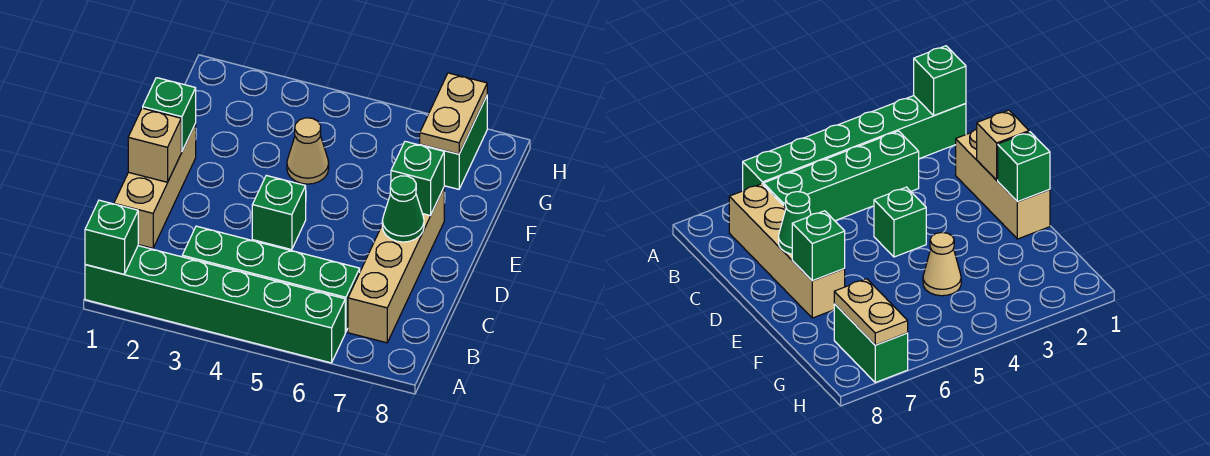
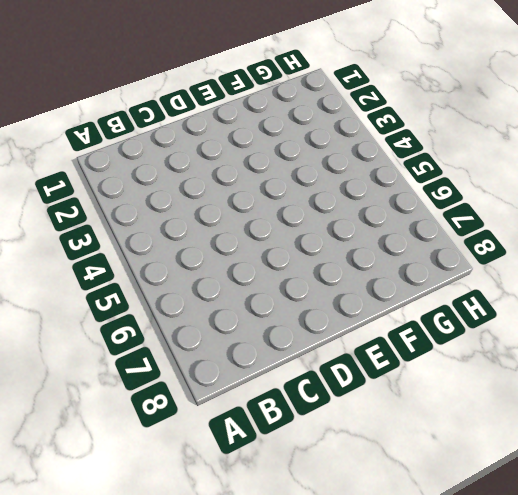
none -> green 1x6 brick [85,246,345,363]
none -> green 1x4 brick [182,226,360,332]
none -> tan 1x4 brick [348,188,444,343]

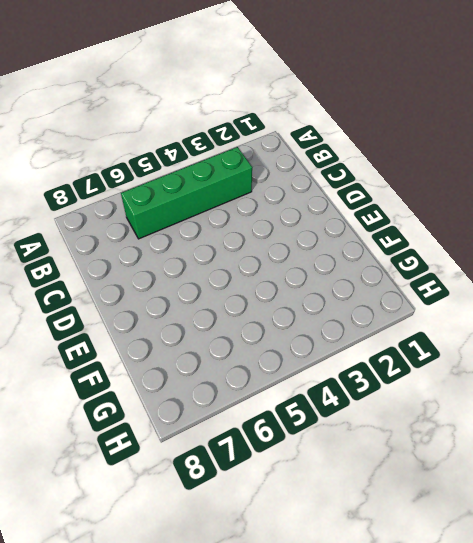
none -> green 1x6 brick [85,246,345,363]
none -> tan 1x4 brick [348,188,444,343]
none -> tan 1x3 brick [114,124,196,248]

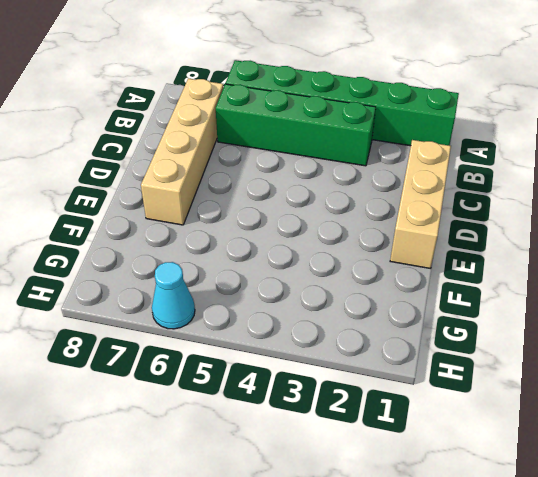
cyan 1x1 cone [152,262,195,329] -> none
none -> green 1x1 brick [252,175,306,250]
none -> tan 1x1 cone [287,118,329,184]
none -> green 1x2 brick [420,96,487,189]

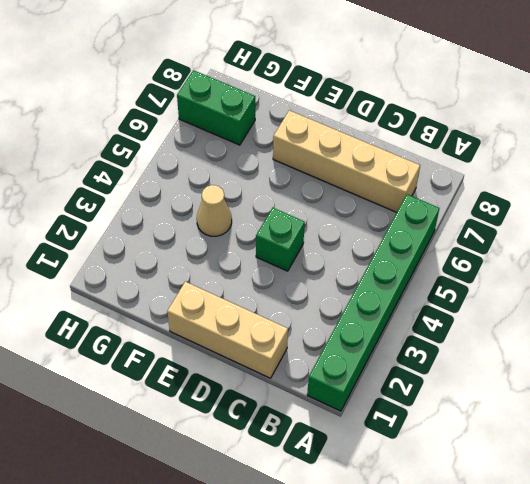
none -> green 1x4 brick [182,226,360,332]
none -> green 1x1 brick [85,200,138,274]
none -> tan 1x1 brick [128,108,181,182]

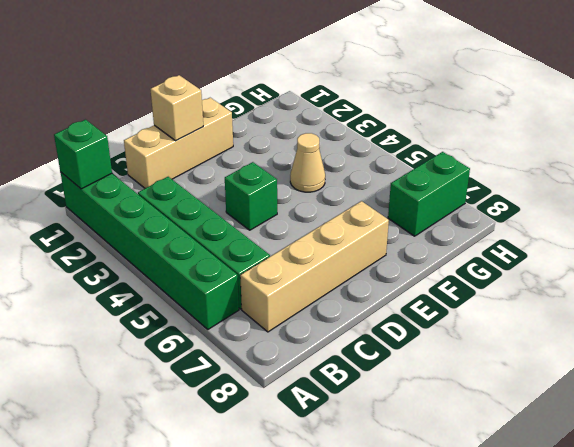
none -> green 1x1 cone [382,176,424,242]
none -> green 1x1 brick [143,78,196,152]
none -> green 1x1 brick [391,141,444,216]

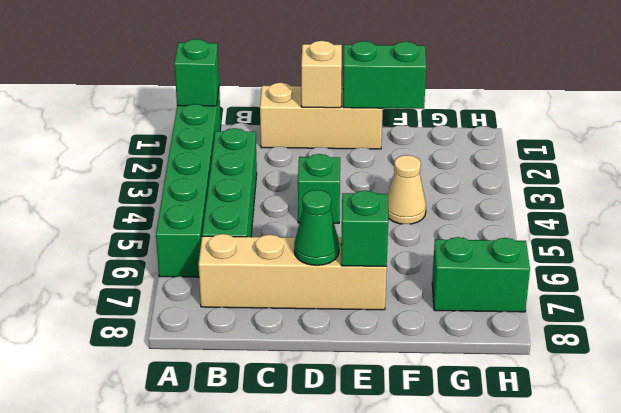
green 1x2 brick [343,41,426,109] -> green 1x1 brick [143,78,196,152]
none -> tan 1x2 plate [420,73,487,154]

